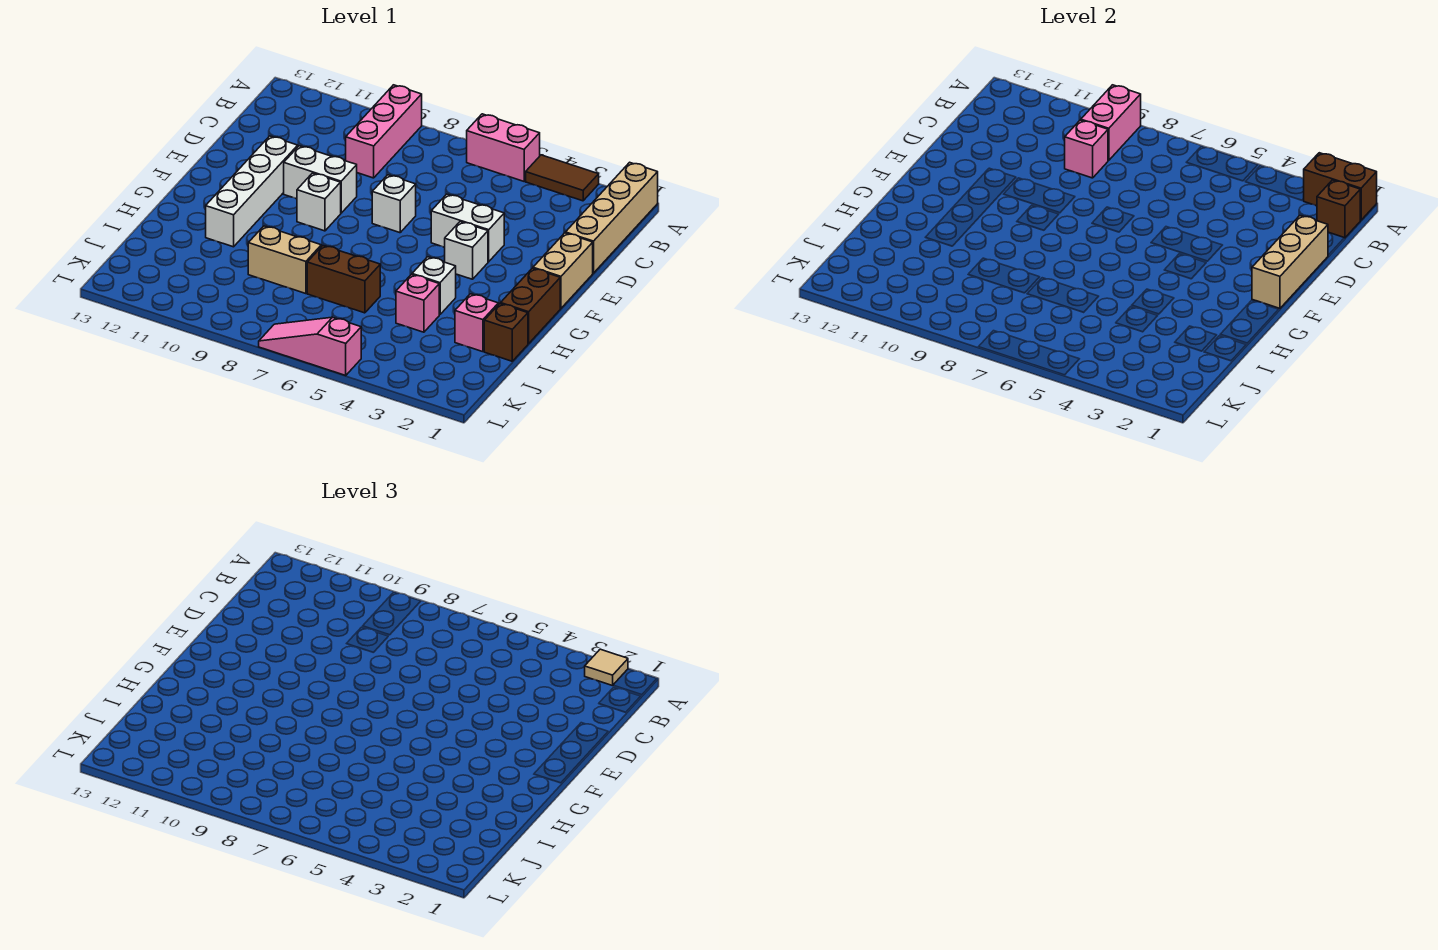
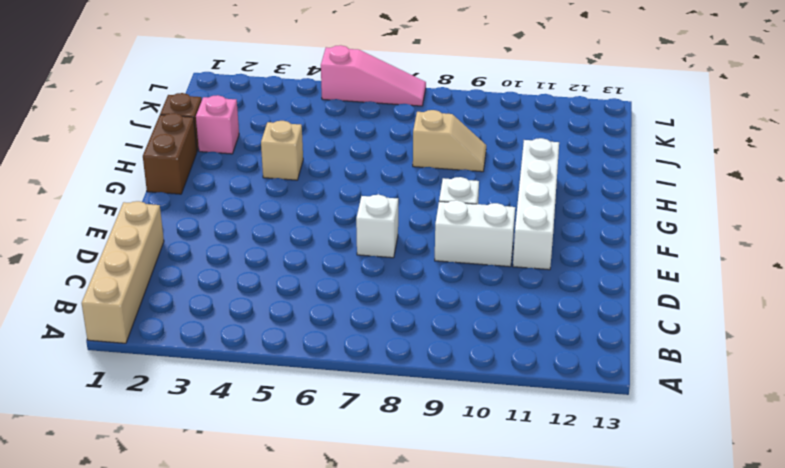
tan 1x1 brick [261,121,303,180] -> white 1x1 brick [412,257,456,315]
tan 1x2 slope [413,110,486,172] -> tan 1x2 brick [248,226,321,294]
none -> brown 1x2 tile [526,155,599,201]
none -> pink 1x2 brick [467,114,540,181]
none -> pink 1x3 brick [346,85,422,178]

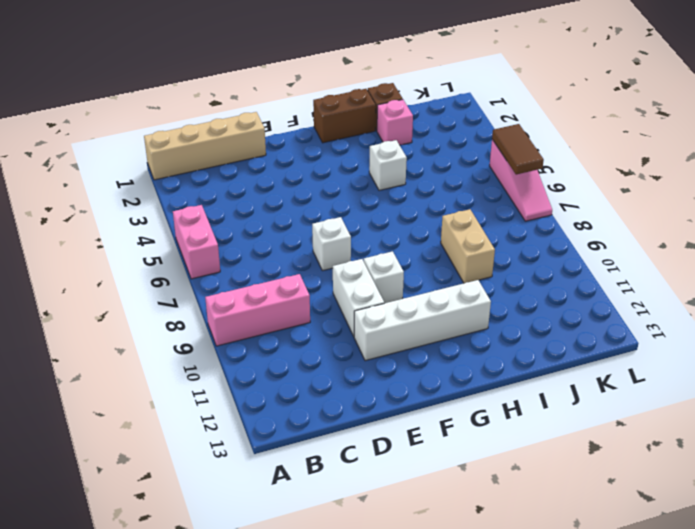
brown 1x2 tile [492,124,544,175] -> brown 1x2 tile moved to [526,155,599,201]
none -> tan 1x2 brick [533,233,593,308]
none -> white 1x2 brick [431,194,504,262]
none -> white 1x1 brick [444,222,488,279]

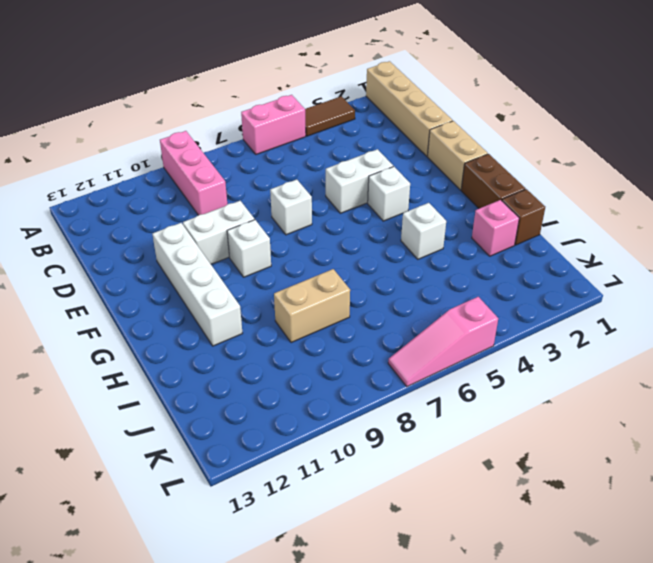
none -> pink 1x1 brick [396,275,439,332]
none -> brown 1x2 brick [307,245,380,313]
none -> brown 1x2 brick [1304,153,1377,220]

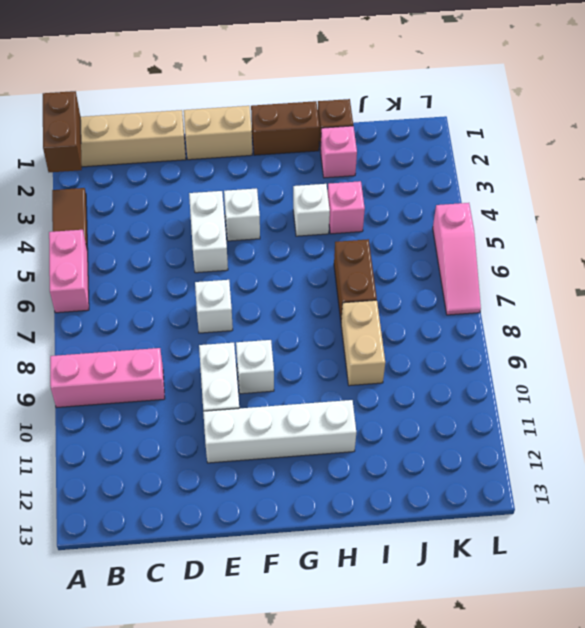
none -> pink 1x2 brick [1081,85,1141,160]
none -> brown 1x1 brick [1317,180,1360,238]
none -> pink 1x1 brick [1065,120,1108,178]

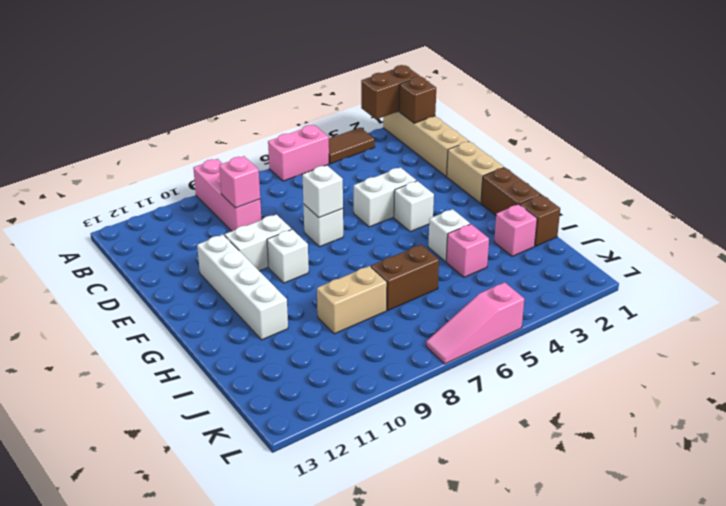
white 1x1 brick [302,165,343,218] -> none
none -> pink 1x2 brick [1081,85,1141,160]
none -> tan 1x3 brick [1252,215,1328,308]
none -> tan 1x1 tile [585,649,628,686]

